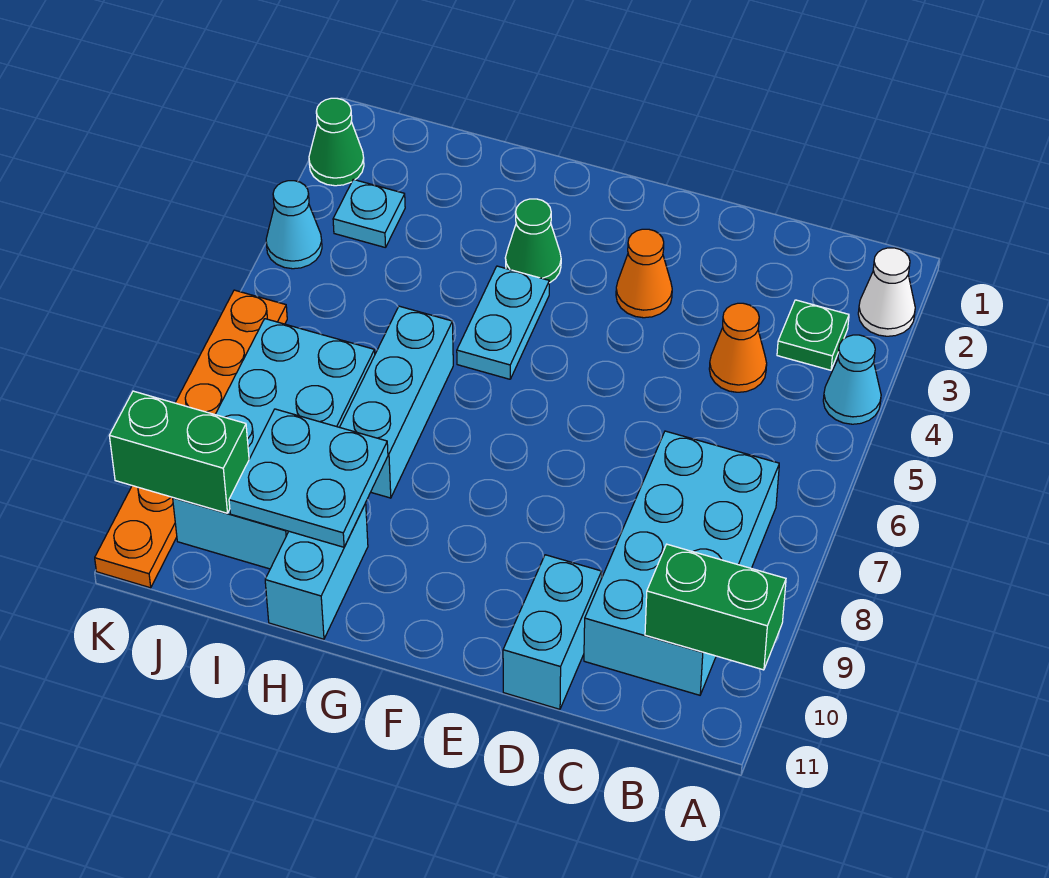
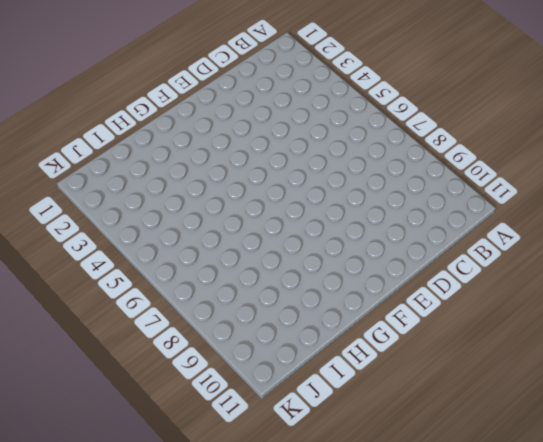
none -> white 1x1 cone [858,248,915,336]
none -> cyan 1x1 cone [823,335,881,424]
none -> green 1x1 plate [777,300,849,370]

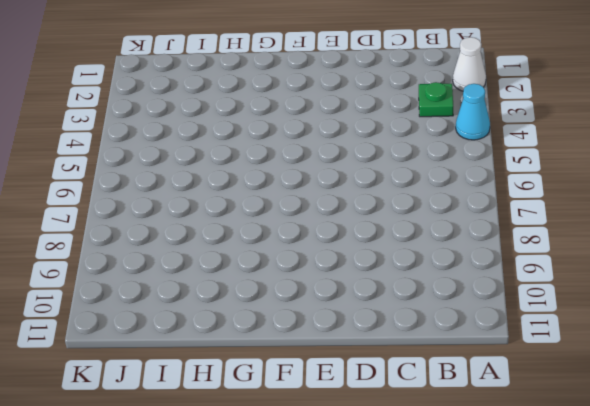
none -> cyan 2x4 brick [584,431,779,695]
none -> orange 1x1 cone [709,303,767,392]
none -> cyan 1x2 brick [503,555,602,709]

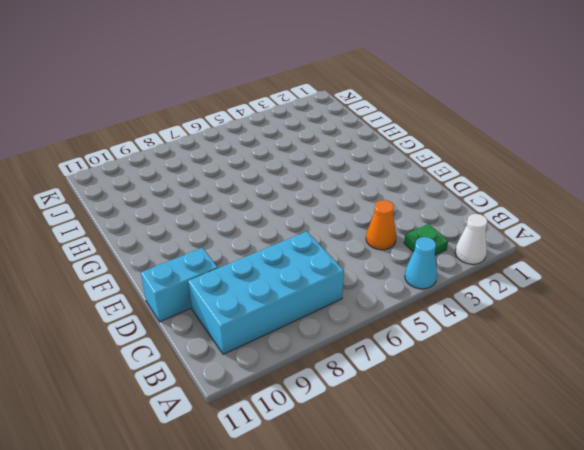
none -> orange 1x1 cone [616,229,672,318]
none -> green 1x1 cone [505,199,561,283]
none -> cyan 1x2 plate [457,266,549,379]

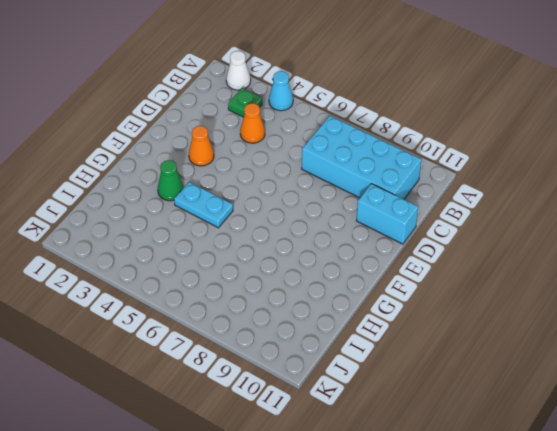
none -> cyan 1x3 brick [340,306,453,498]
none -> cyan 1x2 brick [265,504,368,639]
none -> cyan 2x4 brick [173,319,375,569]

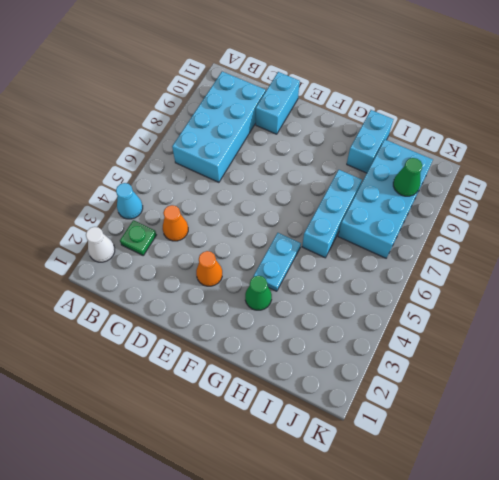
green 1x1 cone [393,158,422,196] -> green 1x1 cone moved to [309,98,364,186]
none -> cyan 1x1 plate [333,179,405,248]
none -> cyan 1x1 cone [266,181,322,269]
none -> orange 1x6 plate [95,290,287,588]

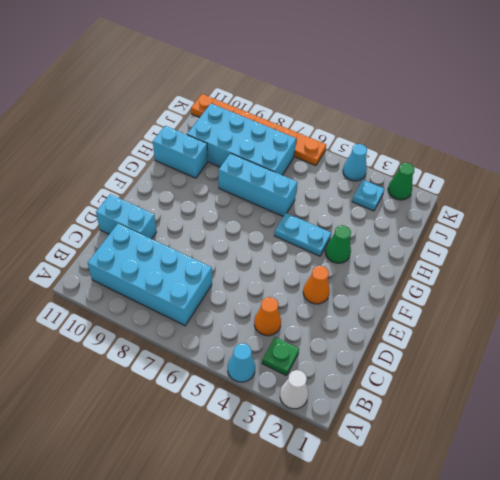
none -> green 1x2 brick [645,544,786,670]
none -> cyan 2x2 plate [229,409,388,547]
none -> green 1x2 brick [109,391,249,513]

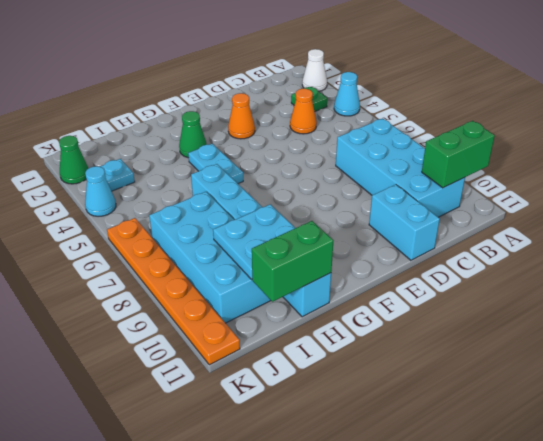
green 1x2 brick [252,221,334,302] -> green 1x2 brick moved to [109,391,249,513]

